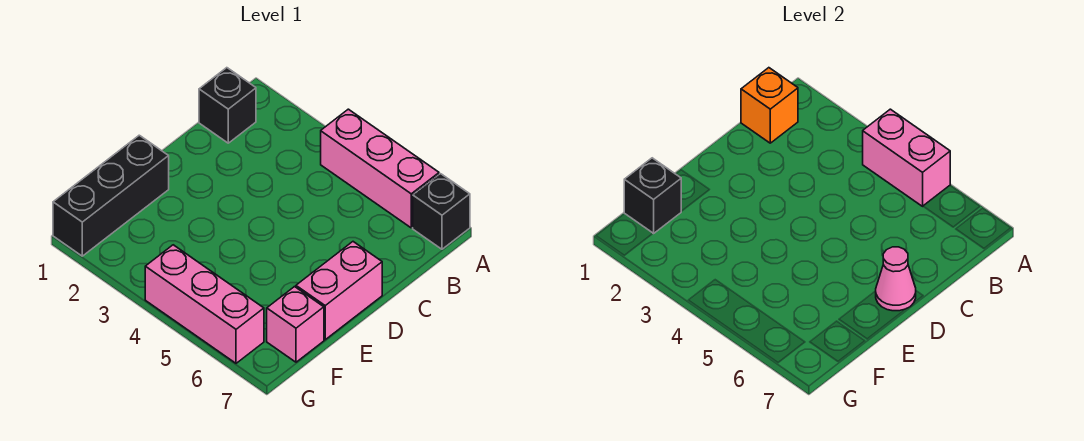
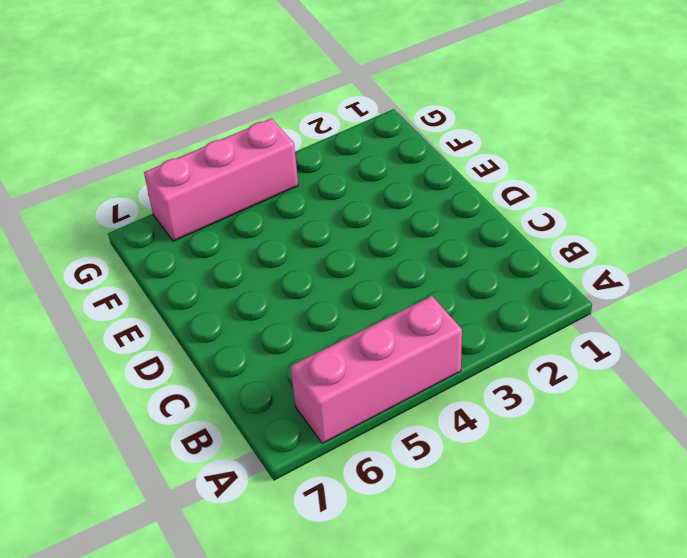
none -> black 1x1 brick [413,174,470,249]
none -> black 1x1 brick [199,68,256,143]

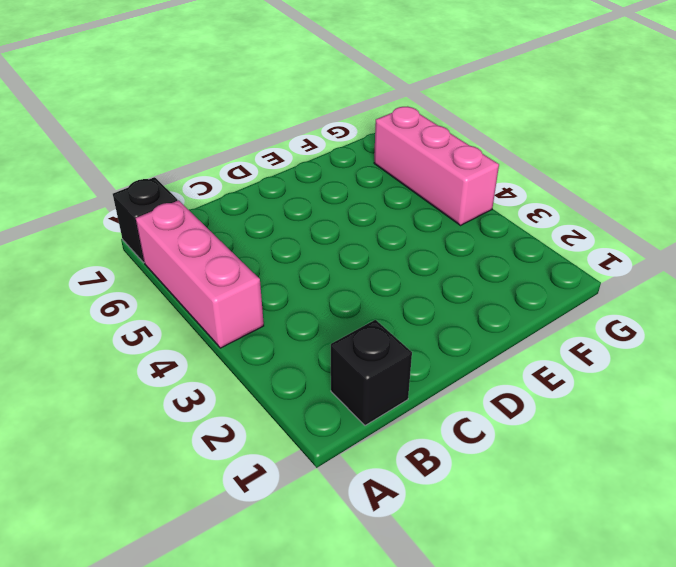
none -> pink 1x2 brick [296,242,382,340]
none -> black 1x3 brick [53,135,169,256]

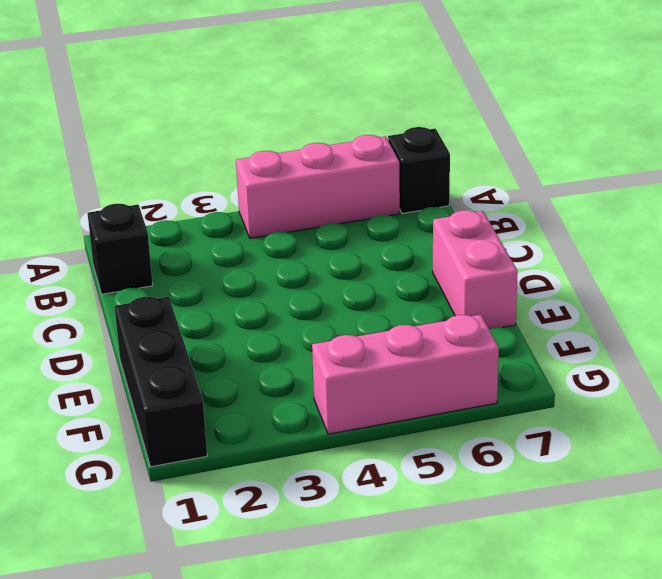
none -> pink 1x1 brick [267,287,324,362]
none -> pink 1x2 brick [863,109,950,206]

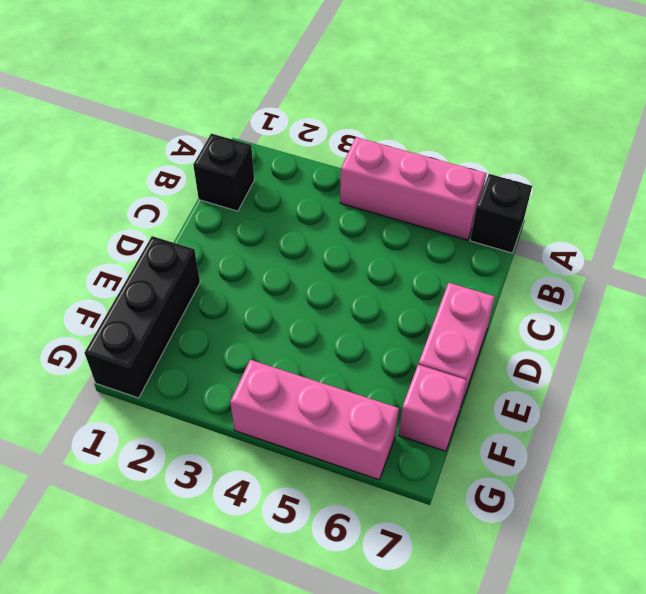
none -> pink 1x2 brick [863,109,950,206]
none -> orange 1x1 brick [741,68,798,143]

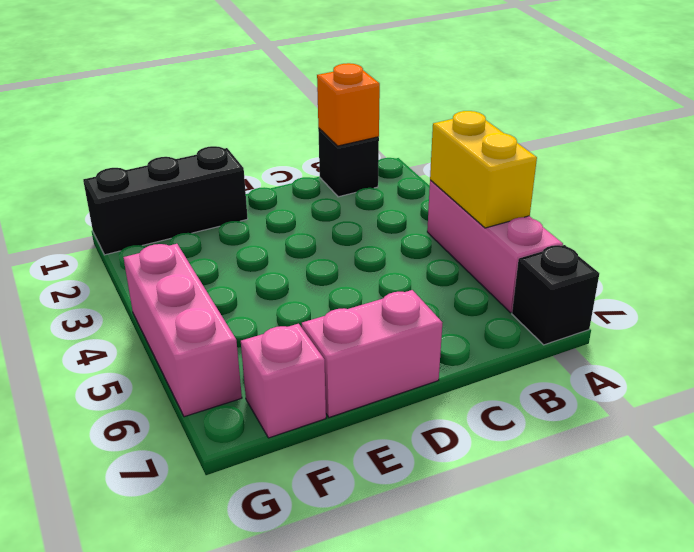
yellow 1x2 brick [430,111,537,228] -> pink 1x2 brick [863,109,950,206]
none -> pink 1x1 cone [876,247,916,311]
none -> black 1x1 brick [624,158,681,234]

